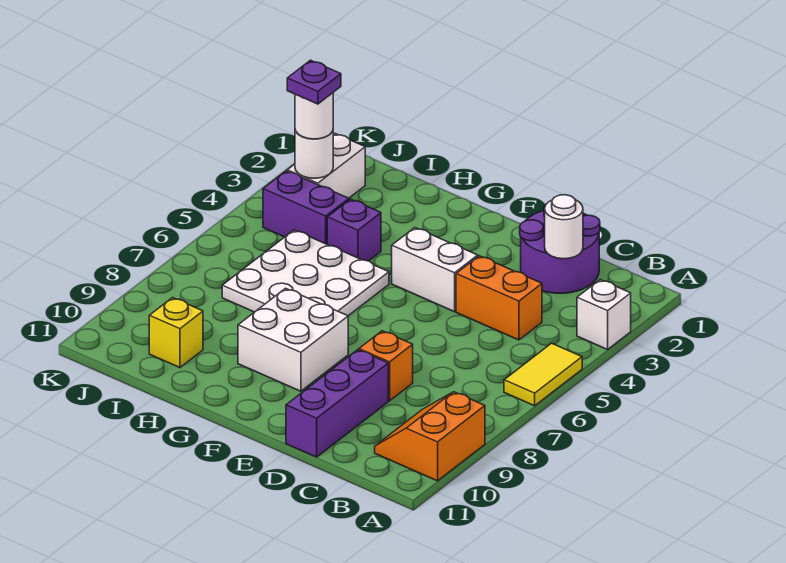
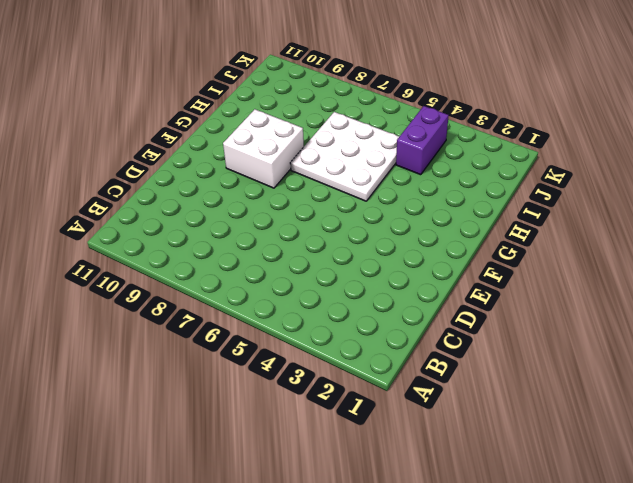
none -> white 1x1 brick [577,280,631,349]
none -> yellow 1x2 tile [504,343,582,406]
none -> orange 2x2 slope [375,392,485,481]

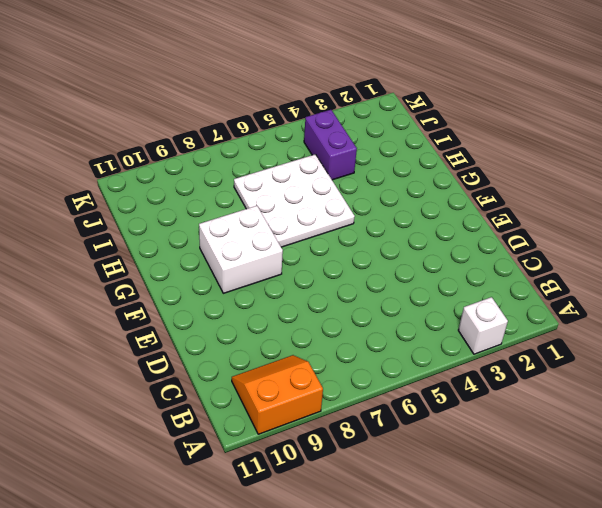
none -> yellow 1x2 tile [504,343,582,406]
none -> purple 2x2 round brick [520,205,600,293]
none -> orange 1x2 brick [456,256,542,340]

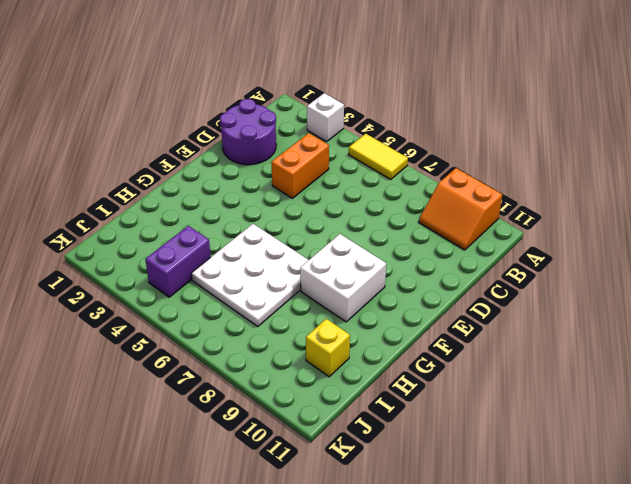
none -> orange 1x1 brick [359,331,413,401]
none -> purple 1x3 brick [286,350,388,457]
none -> white 1x2 brick [392,228,478,312]

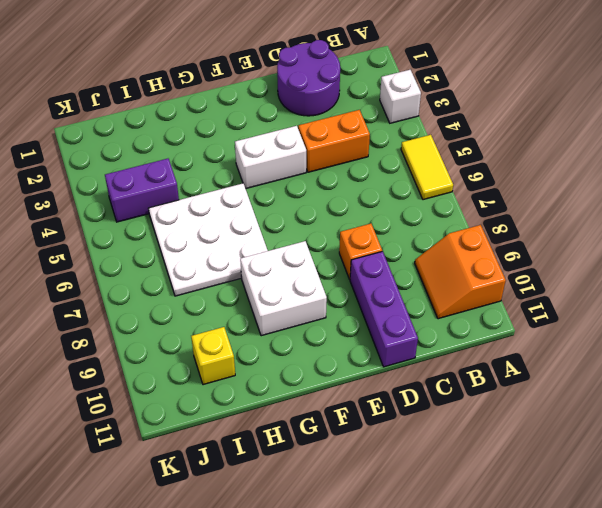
none -> purple 1x1 brick [327,199,381,261]
none -> white 1x2 brick [287,133,365,198]
none -> white 1x1 round brick [545,195,583,259]

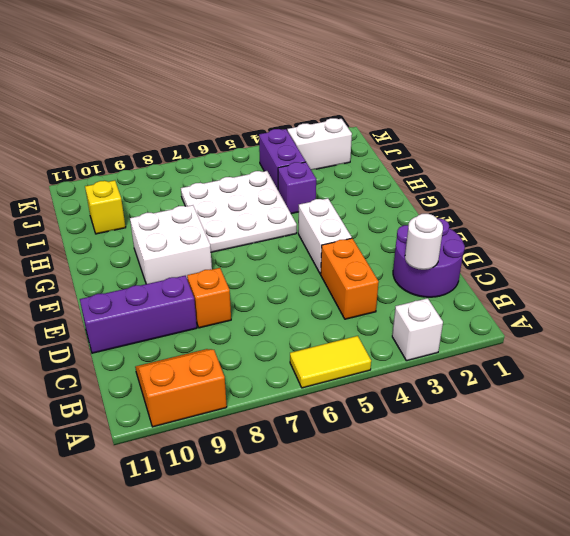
none -> white 1x1 round brick [295,130,333,178]
none -> white 1x1 round brick [295,93,333,139]
none -> purple 1x1 plate [287,60,341,104]

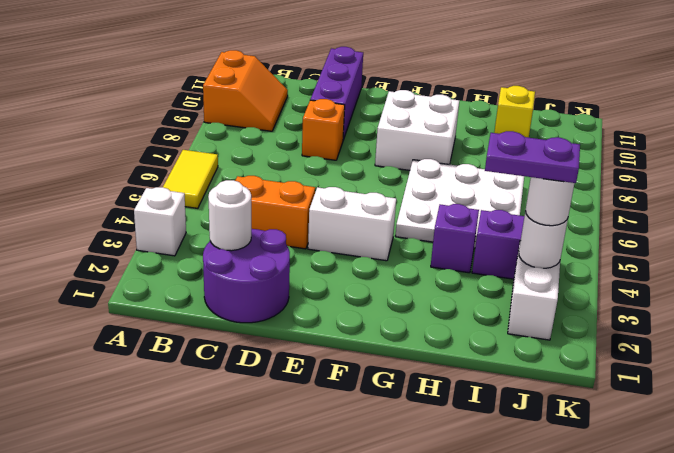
purple 1x2 plate [485,131,580,183] -> purple 1x1 plate [287,60,341,104]

